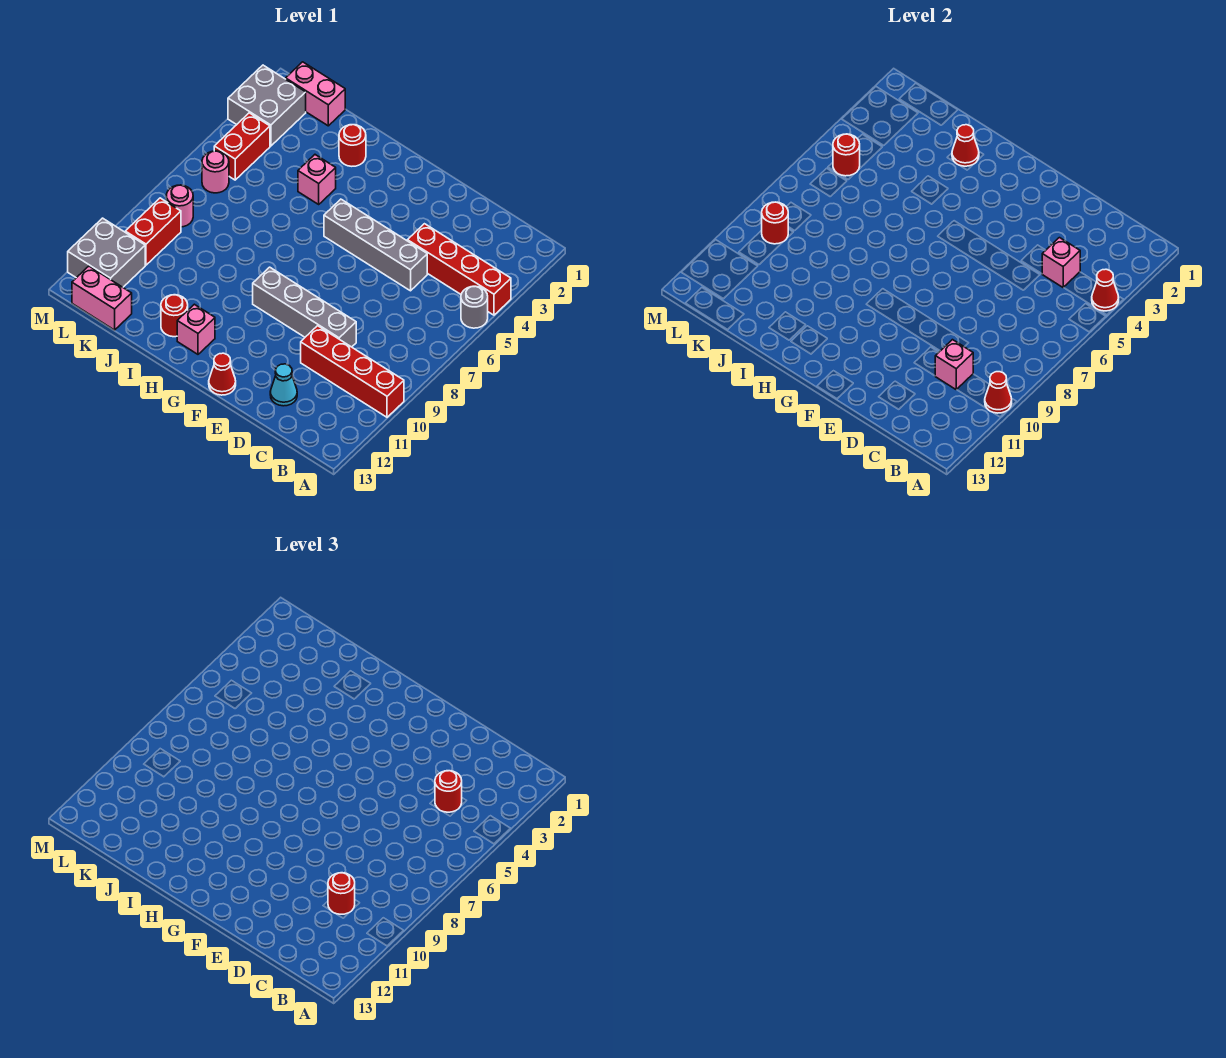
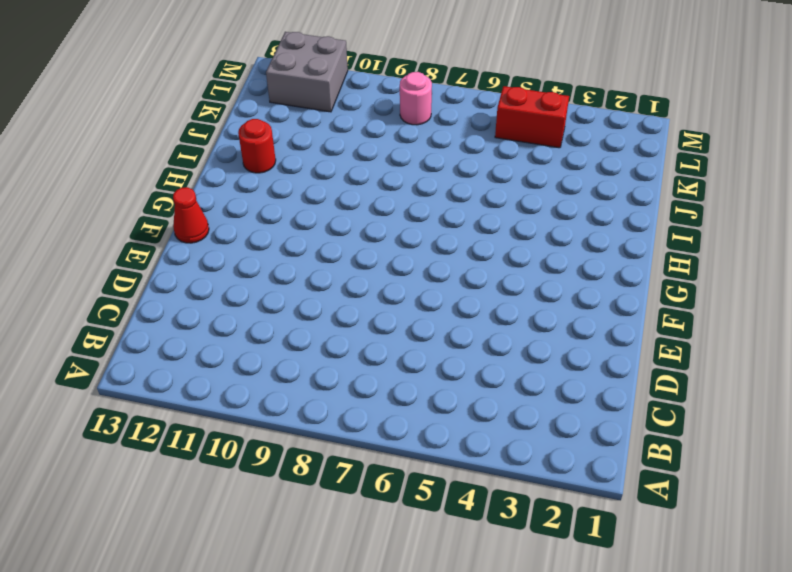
none -> red 1x4 brick [407,224,511,315]
none -> grey 1x1 round brick [461,286,488,328]
none -> red 1x4 brick [301,326,404,417]

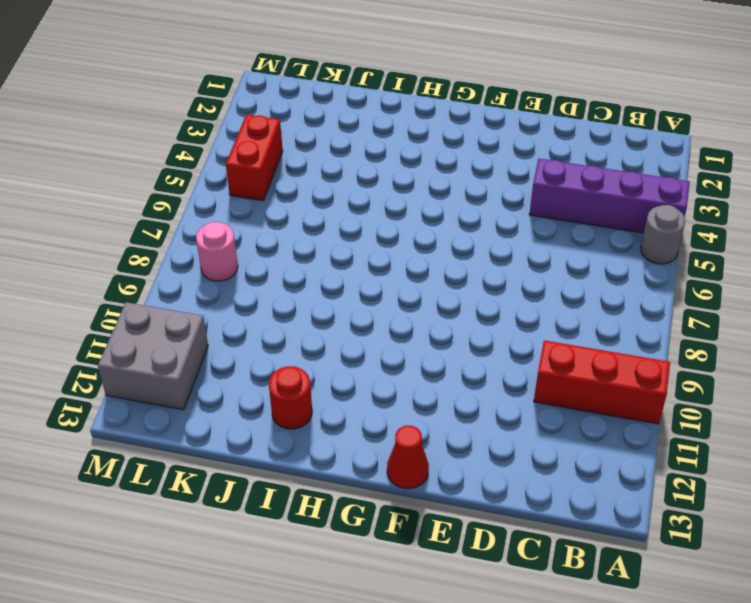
purple 1x4 brick [529,159,690,233] -> red 1x4 brick [407,224,511,315]
red 1x3 brick [534,340,670,424] -> red 1x4 brick [301,326,404,417]
none -> grey 1x4 brick [324,199,427,291]
none -> grey 1x4 brick [253,267,356,347]
none -> cyan 1x1 cone [270,364,297,406]

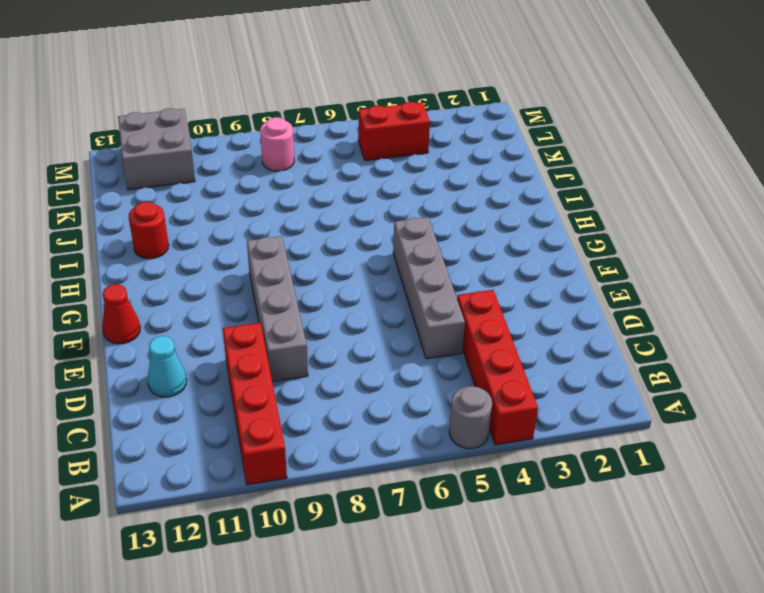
none -> pink 1x1 brick [177,304,215,354]
none -> red 1x1 round brick [339,125,366,166]
none -> pink 1x1 brick [298,155,336,204]

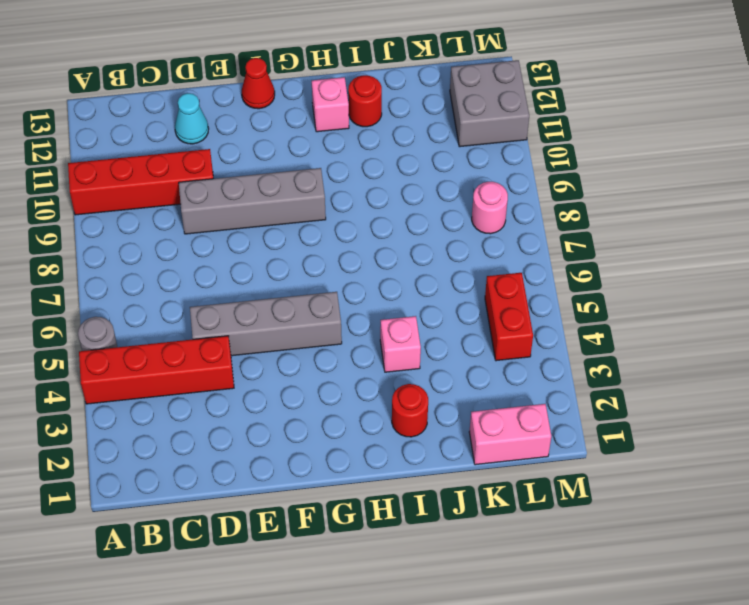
none -> pink 1x2 brick [72,266,132,330]
none -> grey 2x2 brick [228,65,306,146]
none -> pink 1x1 round brick [202,151,229,193]

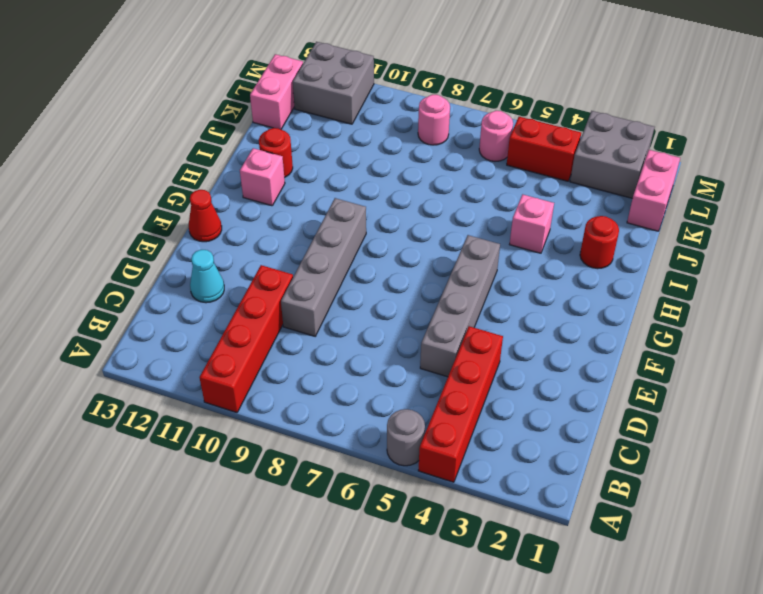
none -> red 1x2 brick [125,198,181,265]
none -> red 1x1 cone [1092,269,1119,311]
none -> red 1x1 cone [985,372,1012,413]

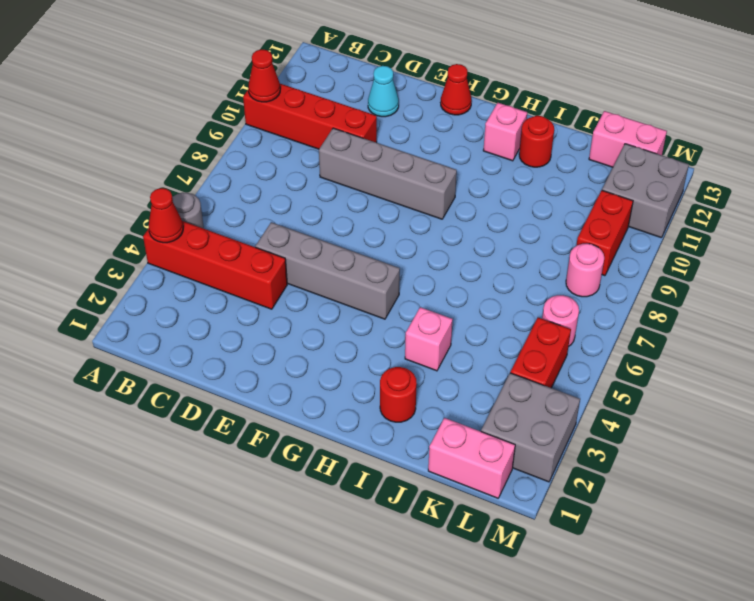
none -> pink 1x1 brick [1042,238,1080,287]
none -> pink 1x1 brick [935,340,973,390]
none -> red 1x1 cone [952,125,979,166]

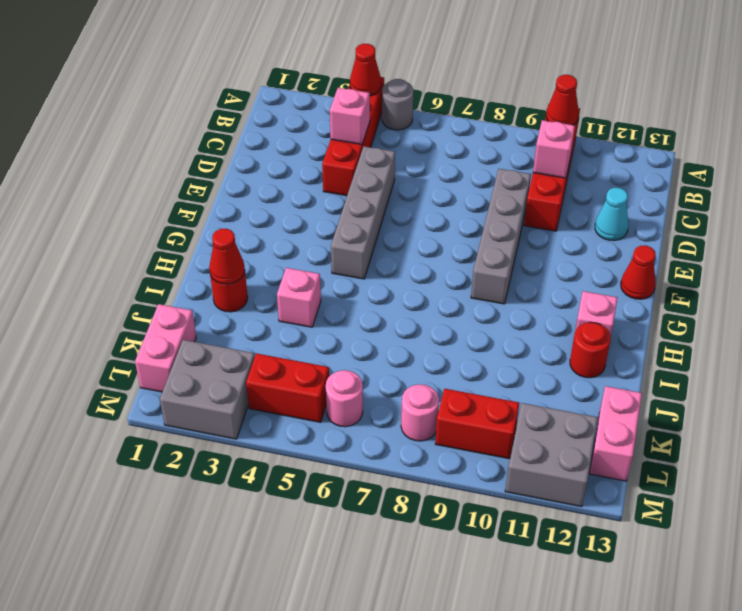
none -> red 1x1 round brick [833,134,860,176]
none -> red 1x1 round brick [762,202,788,244]
none -> red 1x1 round brick [435,771,462,812]

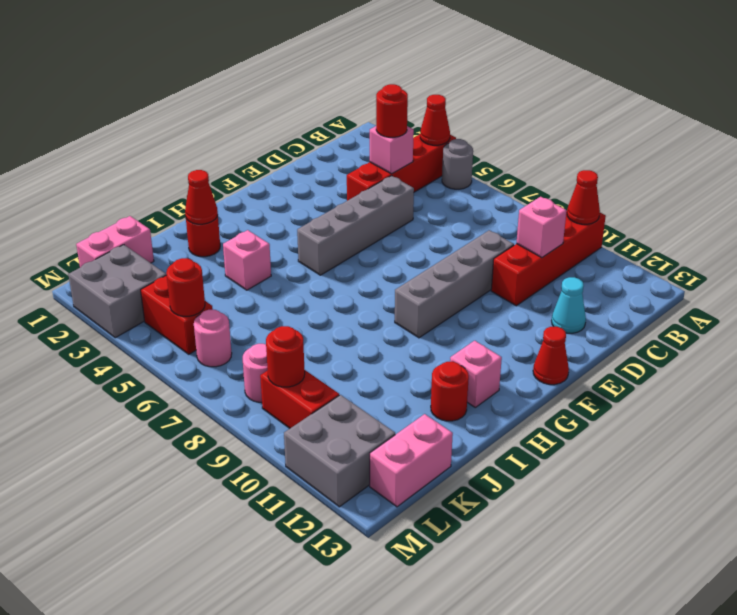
none -> red 1x1 round brick [328,873,355,914]

